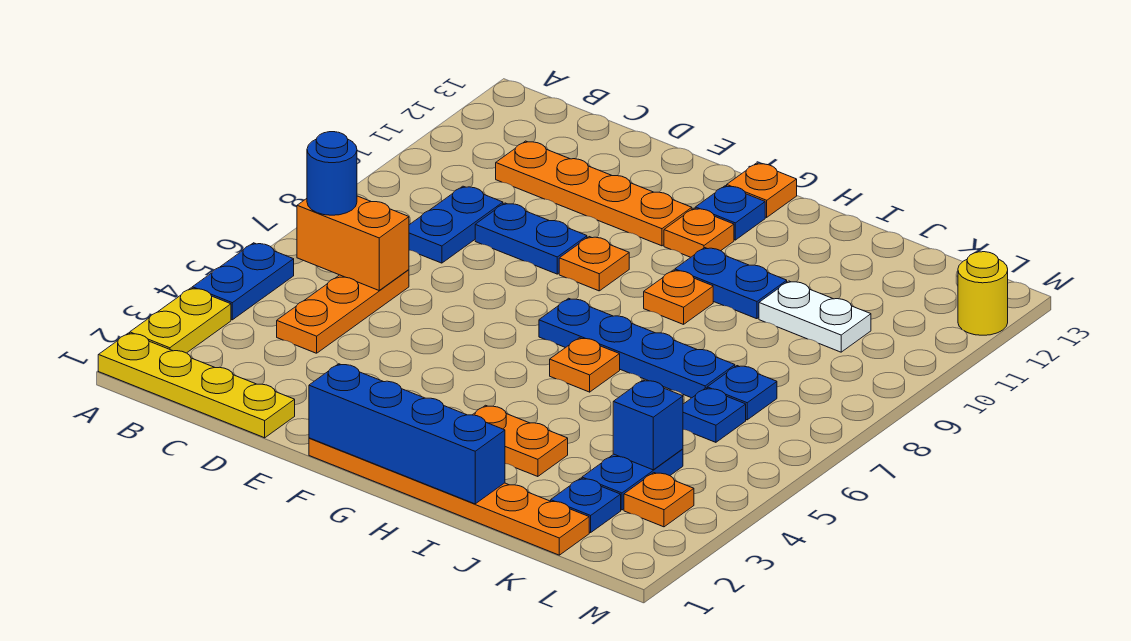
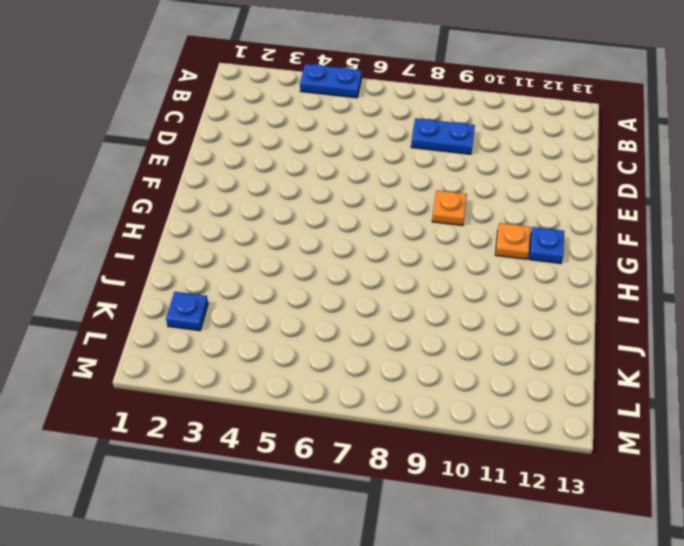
none -> yellow 1x4 plate [98,333,295,438]
none -> yellow 1x2 plate [130,288,231,353]
none -> orange 1x3 plate [277,270,409,353]

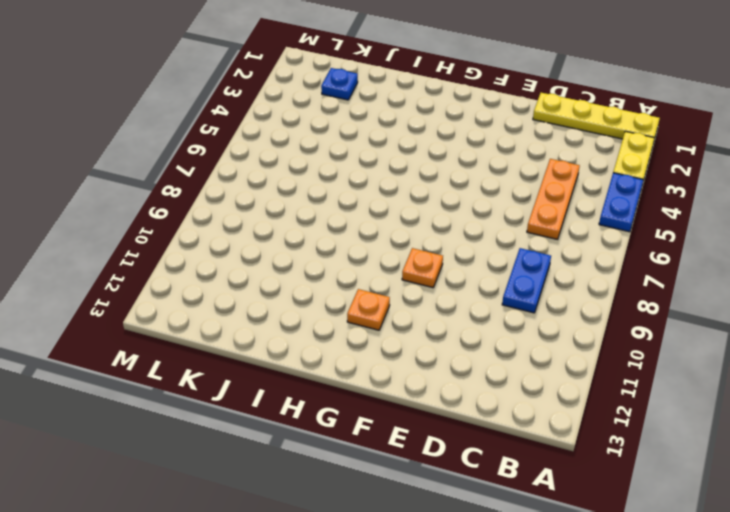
none -> orange 1x4 plate [496,141,692,246]
none -> blue 1x2 plate [475,203,587,274]
none -> orange 1x6 plate [309,438,589,555]

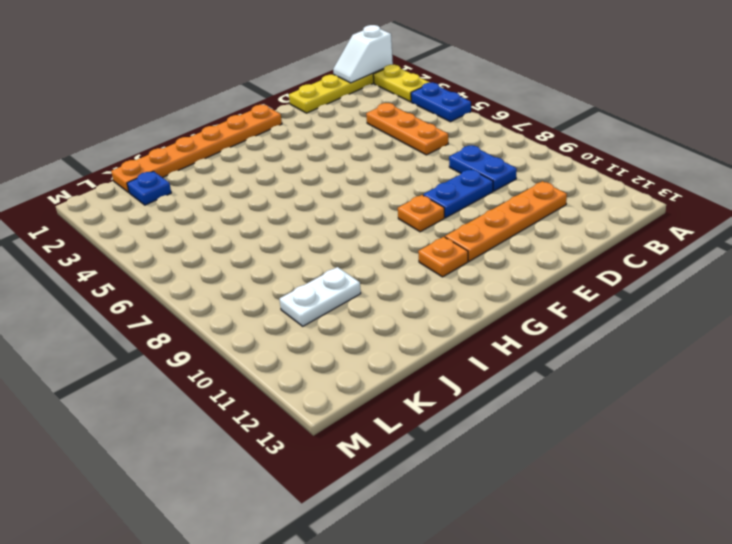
white 1x2 slope [333,25,393,83] -> none
none -> blue 1x4 plate [539,298,735,398]
none -> blue 1x1 plate [695,186,765,240]
none -> orange 1x1 plate [727,163,797,217]

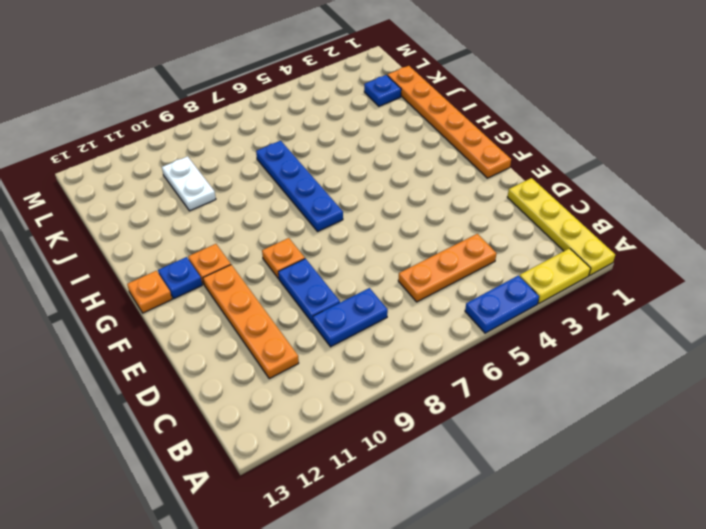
none -> orange 1x2 plate [473,405,568,477]
none -> orange 1x1 plate [550,338,620,392]
none -> orange 1x1 plate [644,270,713,324]

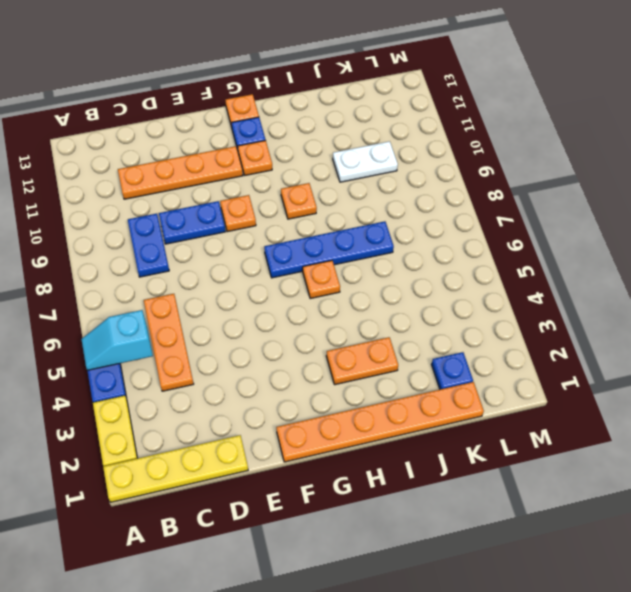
cyan 1x2 slope [81,310,153,370] -> none
none -> blue 1x2 plate [675,248,787,319]
none -> blue 1x2 plate [582,449,683,510]
none -> blue 1x1 plate [683,388,746,442]

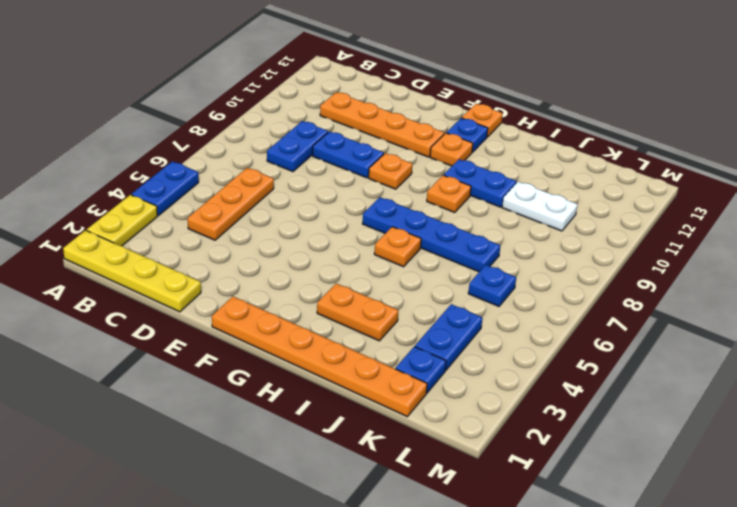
none -> blue 1x1 plate [707,366,777,420]
none -> orange 1x1 plate [624,473,694,527]
none -> yellow 1x1 round brick [958,252,1008,335]

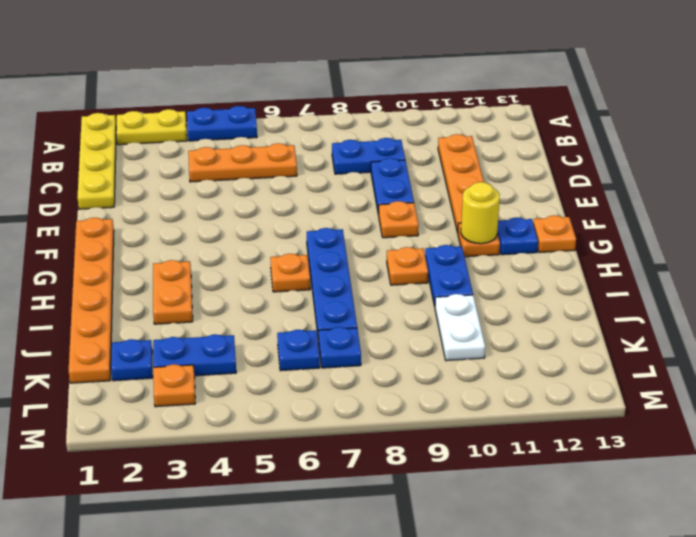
yellow 1x1 round brick [461,182,500,244] -> yellow 1x1 round brick moved to [958,252,1008,335]
none -> orange 1x2 brick [297,196,409,291]
none -> blue 1x4 brick [309,364,505,504]
none -> blue 1x1 brick [613,380,683,470]

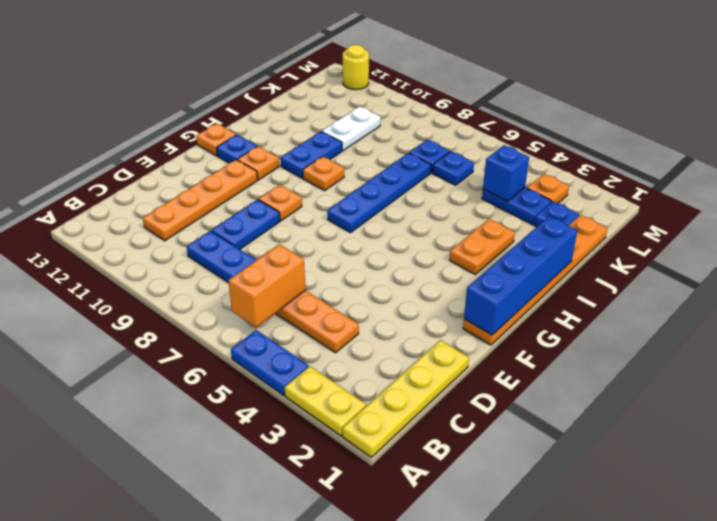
none -> orange 1x1 plate [550,338,620,392]
none -> blue 1x1 round brick [307,132,357,215]

